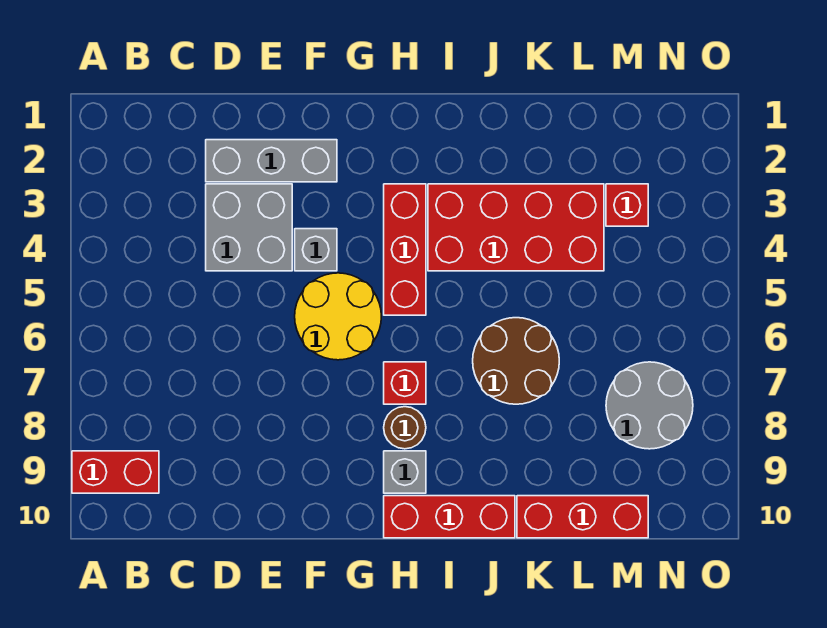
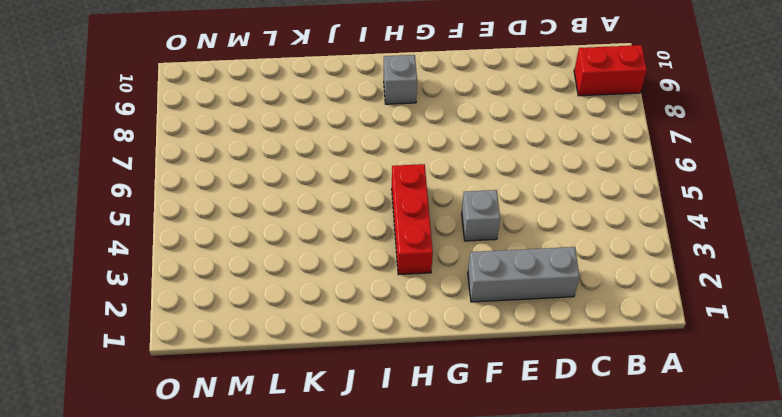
none -> grey 2x2 brick [206,184,292,271]
none -> yellow 2x2 round brick [295,273,381,360]
none -> red 1x1 brick [384,362,426,404]

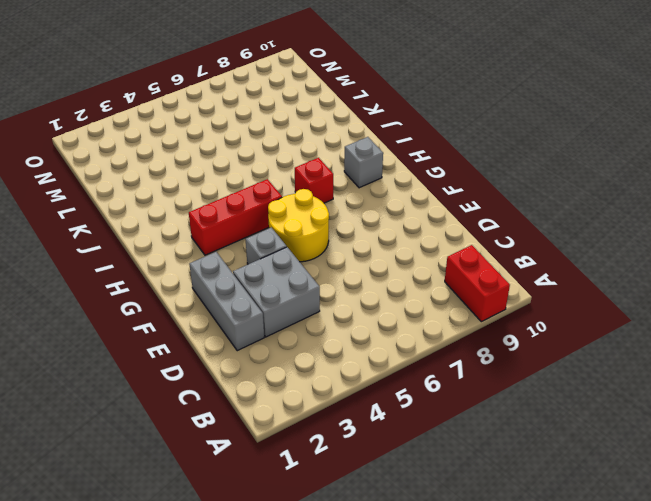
none -> brown 1x1 round brick [384,407,426,449]
none -> red 1x3 brick [384,496,515,538]
none -> red 2x4 brick [428,184,604,271]

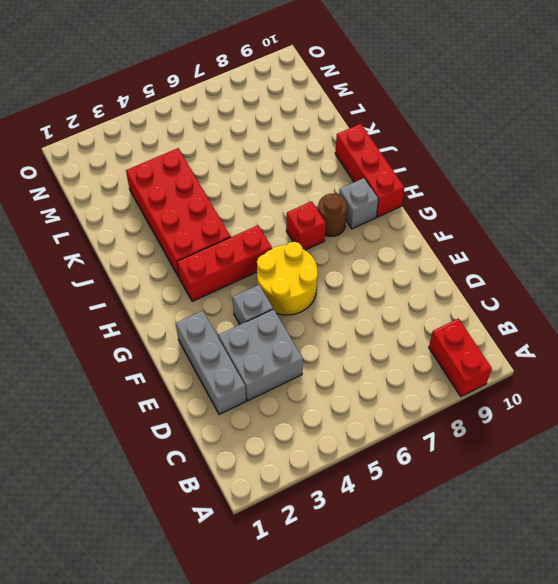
none -> brown 2x2 round brick [473,318,559,404]
none -> red 1x3 brick [517,496,648,538]
none -> red 1x1 brick [606,184,648,226]

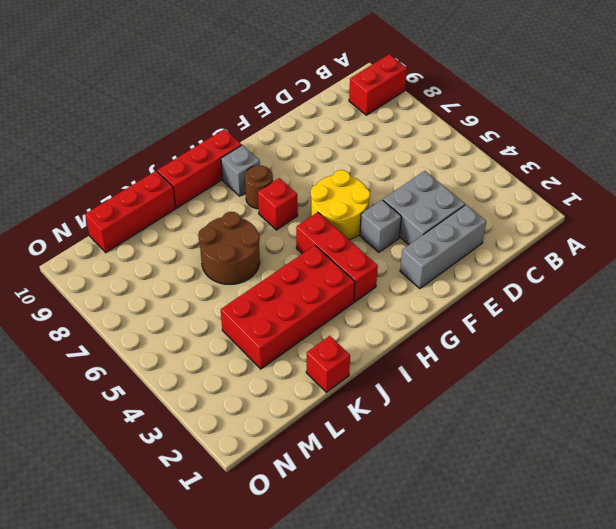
red 1x1 brick [306,336,350,392] -> red 1x1 brick moved to [606,184,648,226]
none -> grey 2x2 round brick [606,362,693,449]

